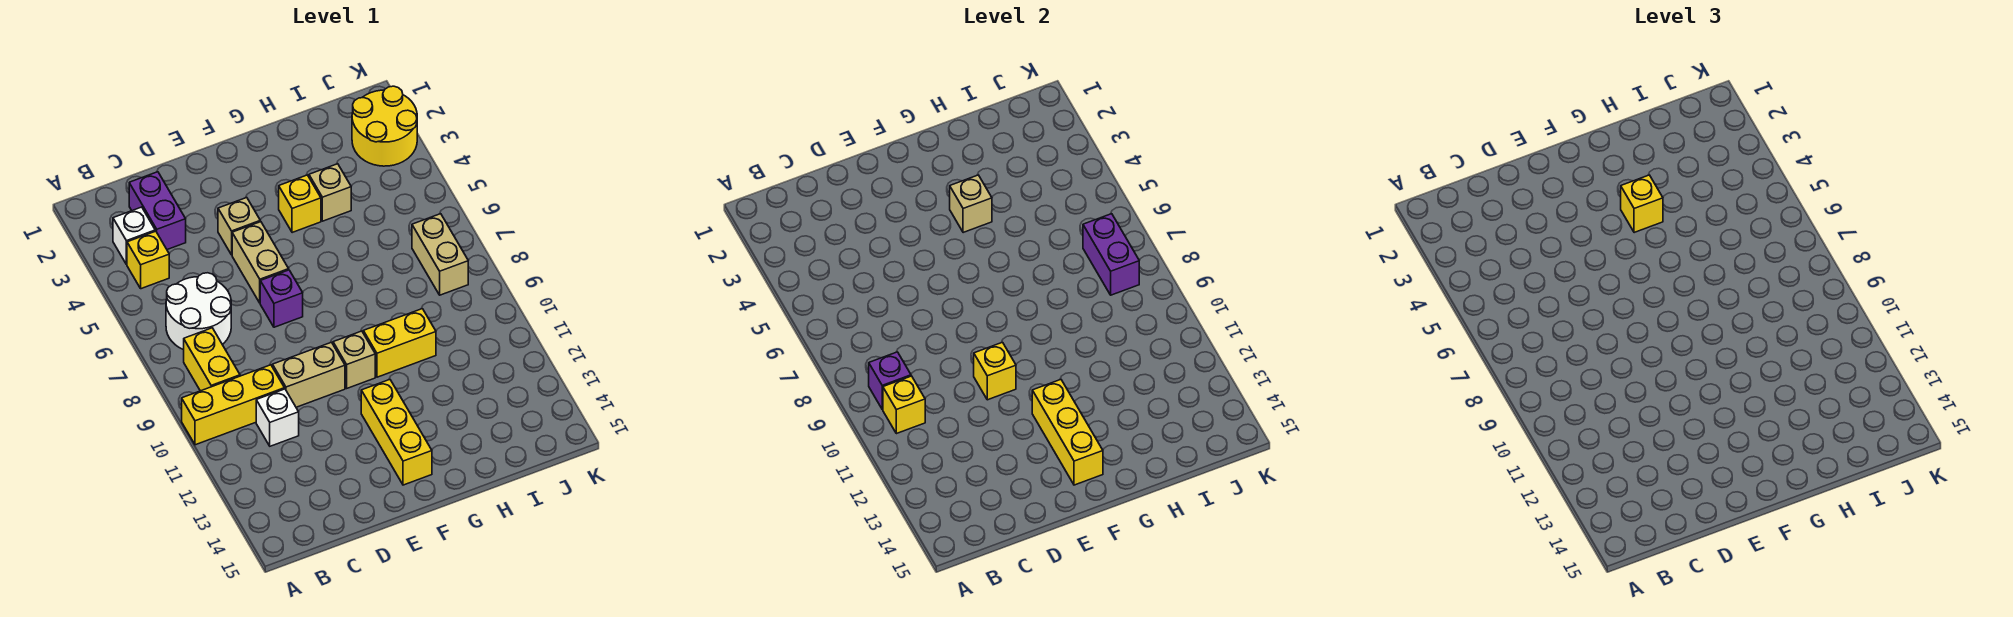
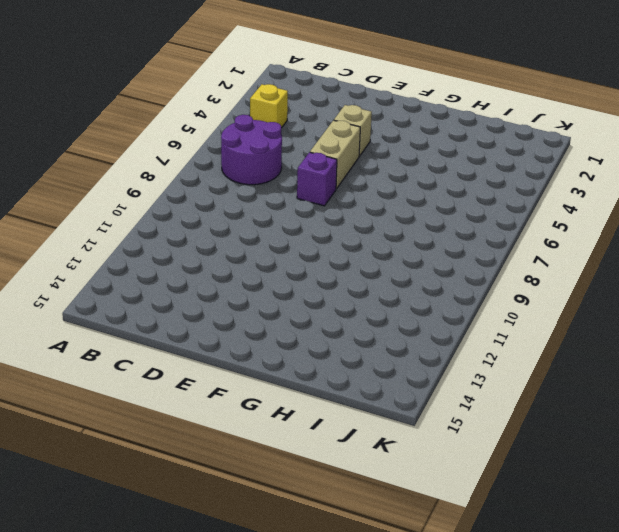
purple 2x2 round brick [221,115,282,185] -> white 2x2 round brick [166,273,231,350]
none -> yellow 1x3 brick [182,365,284,445]
none -> white 1x1 brick [113,207,155,265]
none -> yellow 1x2 brick [184,328,240,391]

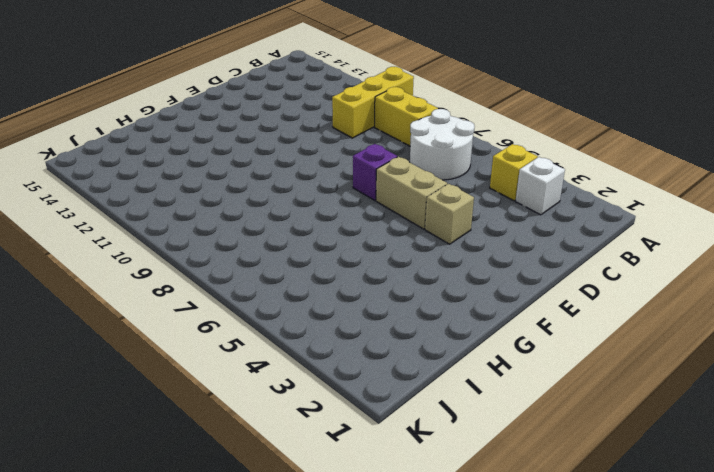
none -> purple 1x2 brick [129,172,186,250]
none -> white 1x1 brick [256,389,299,446]
none -> tan 1x2 brick [272,342,345,407]

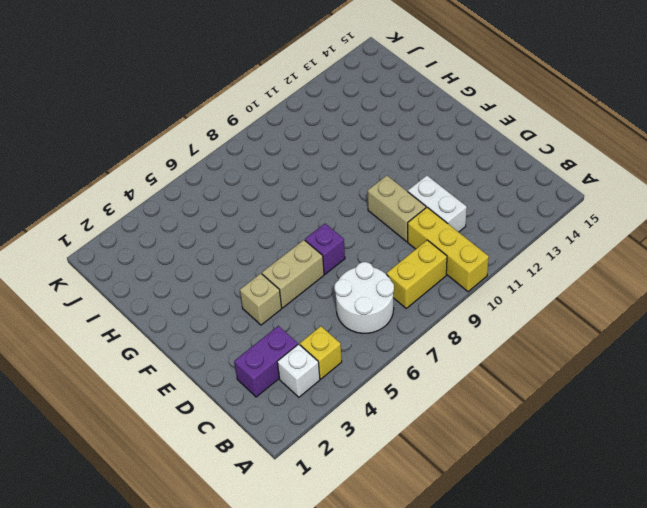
white 1x2 brick [408,175,467,232] -> white 1x1 brick [256,389,299,446]
none -> tan 1x1 brick [333,331,375,388]
none -> yellow 1x3 brick [361,380,432,485]
none -> yellow 1x1 brick [279,175,321,233]

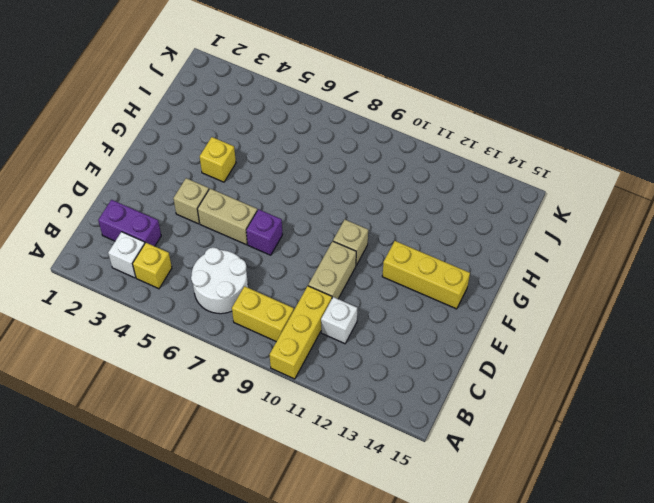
none -> yellow 1x2 brick [363,309,436,377]
none -> tan 1x1 brick [309,164,351,221]
none -> yellow 2x2 round brick [352,86,417,166]

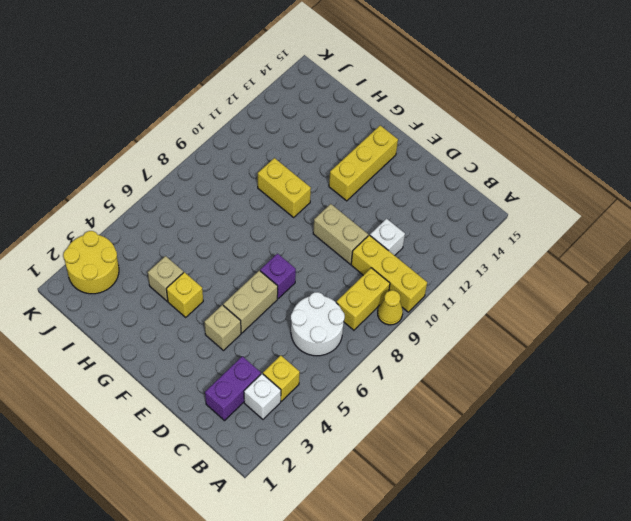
yellow 1x1 cone [378,290,403,325] -> none
none -> tan 1x1 brick [333,331,375,388]
none -> tan 1x2 brick [412,214,468,295]
none -> purple 1x1 brick [869,352,911,409]

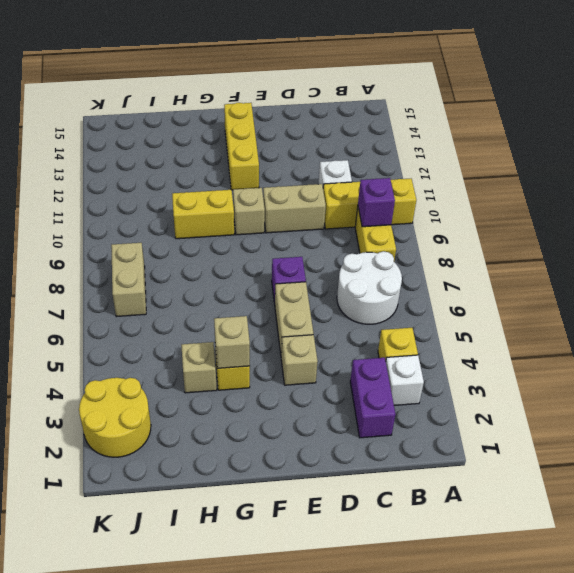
none -> yellow 1x1 brick [883,376,925,434]
none -> yellow 1x1 brick [974,342,1016,400]
none -> yellow 1x3 brick [1032,380,1103,485]

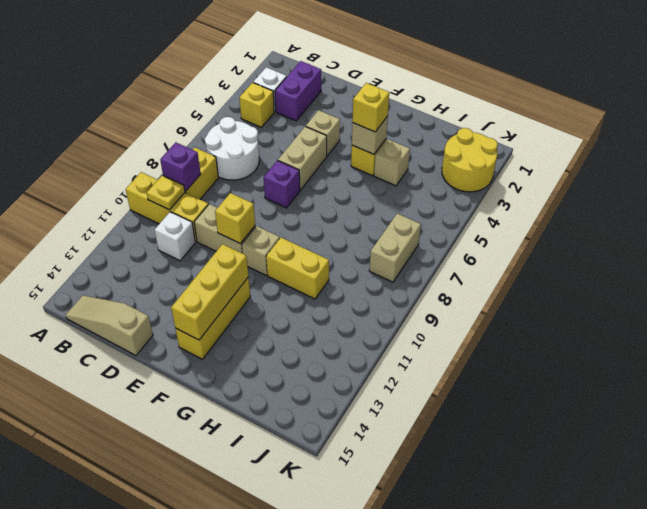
yellow 1x1 plate [147,175,185,210] -> yellow 1x1 brick [883,376,925,434]
tan 1x3 slope [65,295,153,355] -> none
none -> purple 1x2 brick [1083,214,1139,295]

